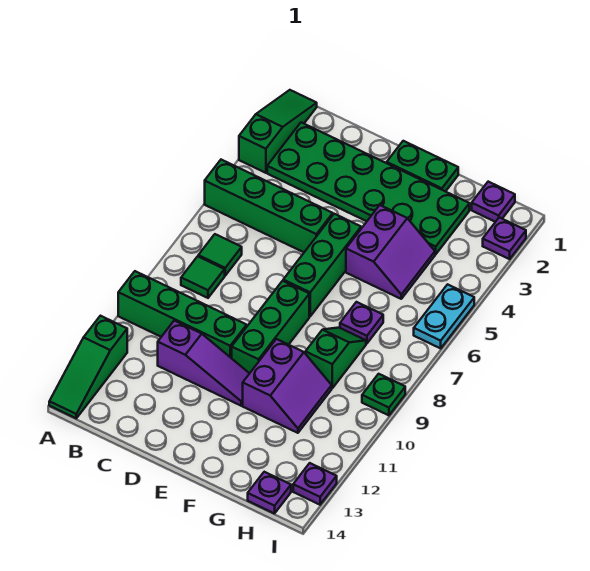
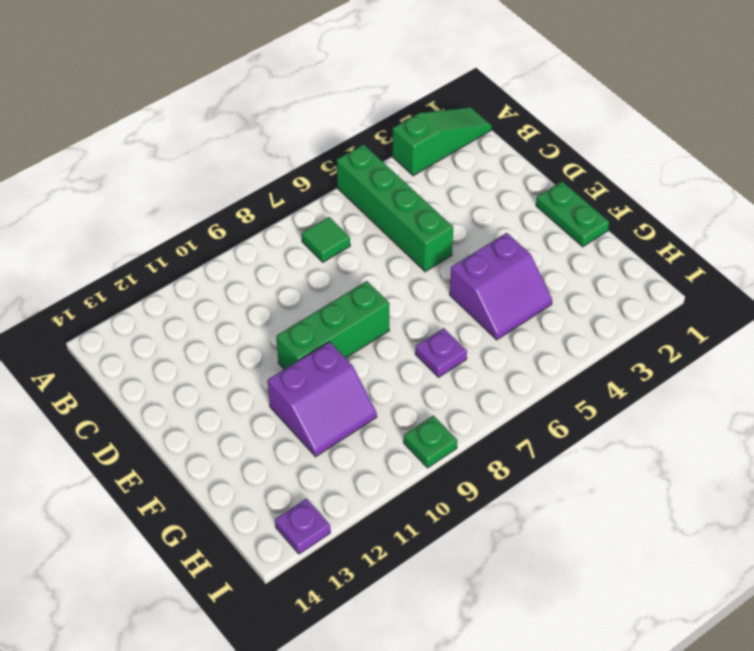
none -> green 1x4 brick [118,271,247,358]
none -> green 1x3 slope [49,316,127,418]
none -> green 2x6 plate [267,123,469,254]

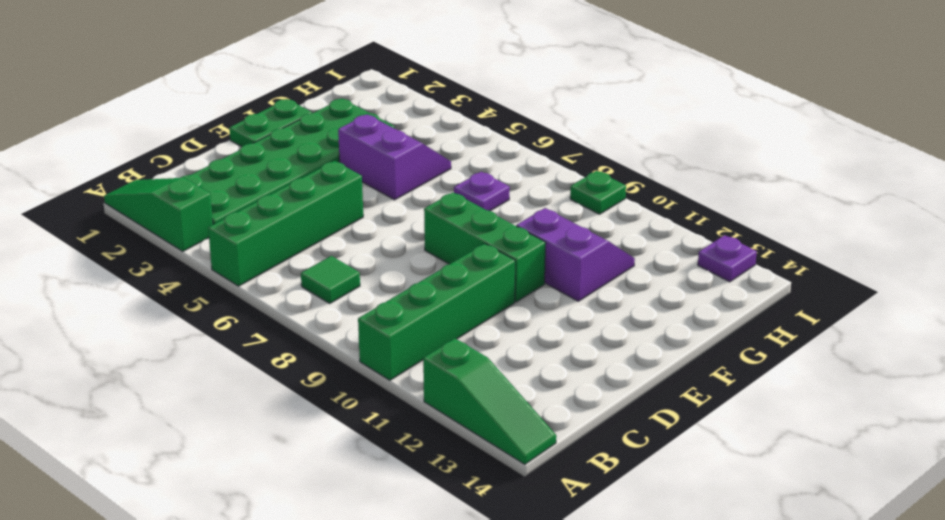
none -> green 1x1 tile [181,256,225,298]
none -> purple 1x3 slope [158,321,250,406]
none -> green 1x3 brick [283,214,361,316]

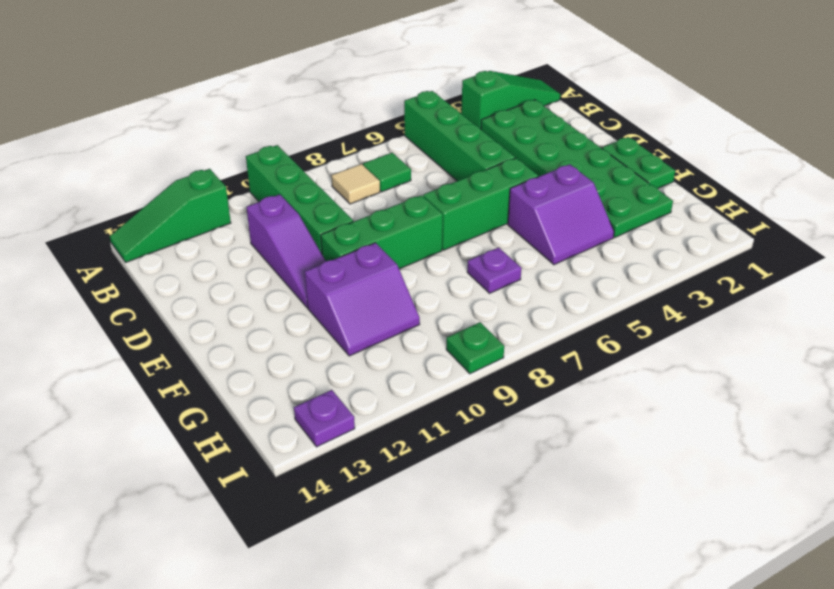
tan 1x1 tile [332,164,380,204] -> green 1x1 tile [181,256,225,298]
none -> green 1x2 slope [305,328,366,388]
none -> purple 1x1 plate [472,182,515,222]
none -> purple 1x1 plate [248,472,291,513]

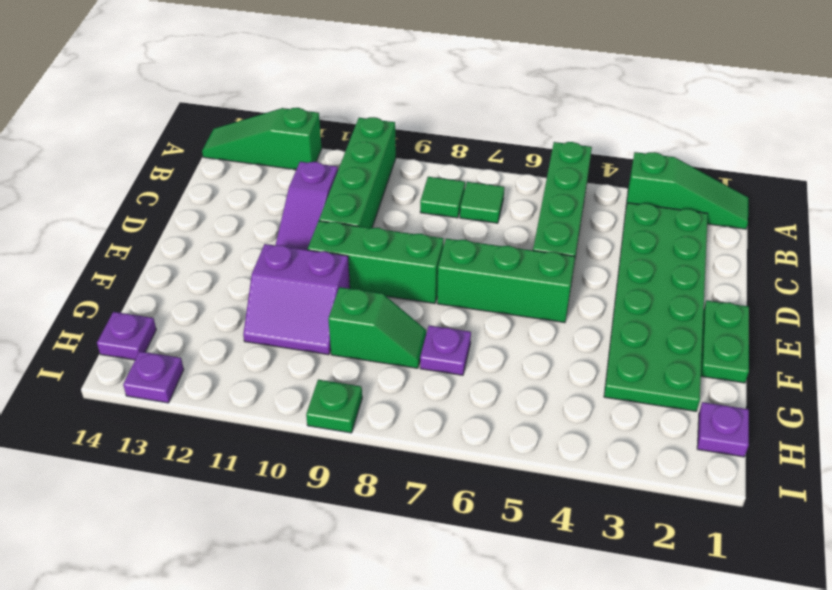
none -> purple 2x2 slope [346,205,435,299]
none -> purple 1x1 plate [483,217,526,259]
none -> cyan 1x2 plate [414,284,474,348]

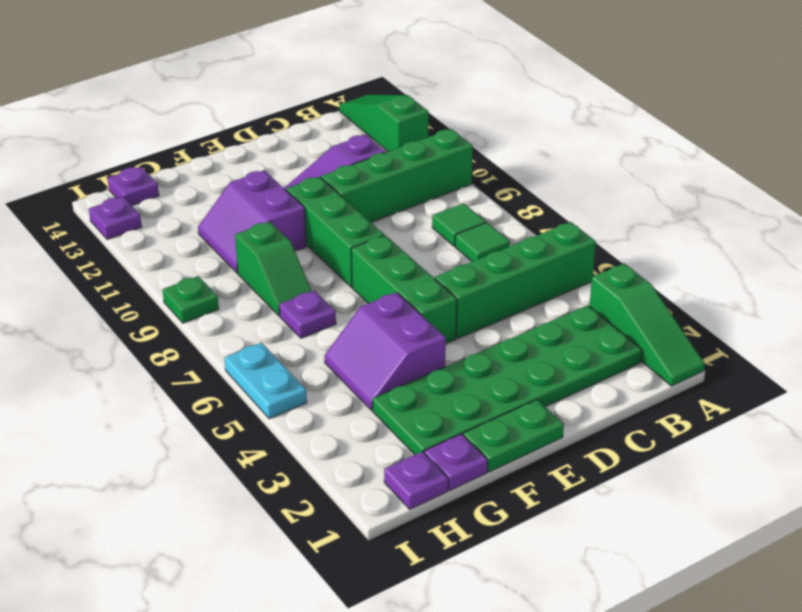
purple 1x1 plate [424,434,488,490] -> purple 1x1 plate moved to [483,217,526,259]

